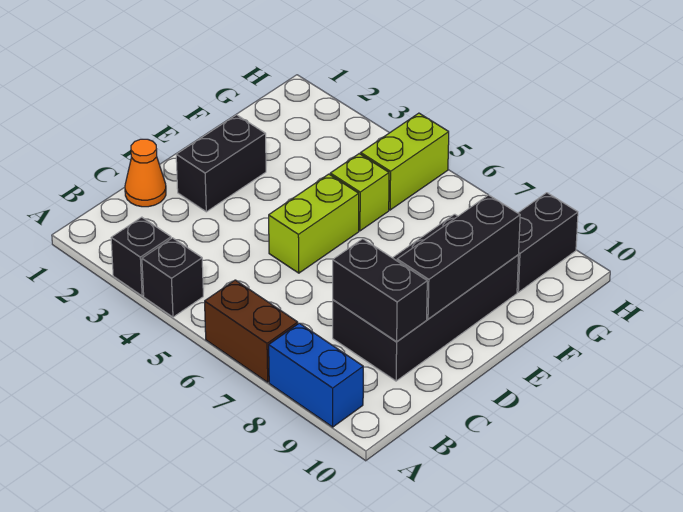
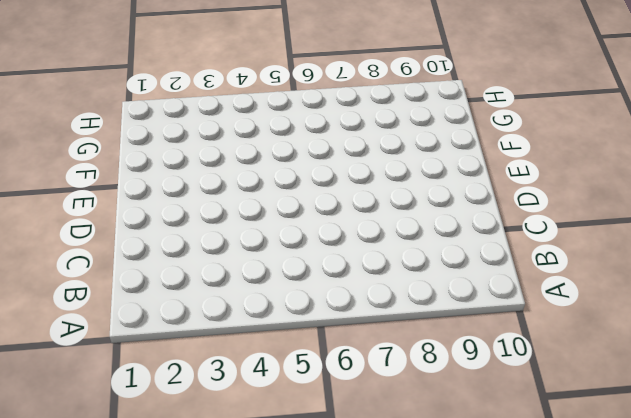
none -> black 1x1 brick [111,217,171,296]
none -> black 1x1 brick [142,238,203,317]
none -> brown 1x2 brick [205,280,298,382]

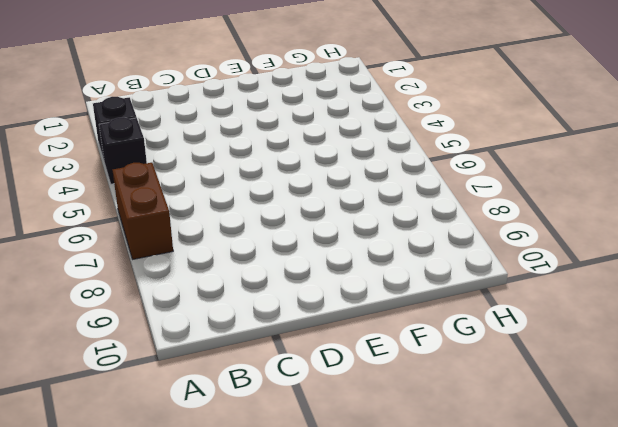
none -> blue 1x2 brick [269,323,363,427]
none -> orange 1x1 cone [125,139,166,207]
none -> black 2x4 brick [333,214,519,381]

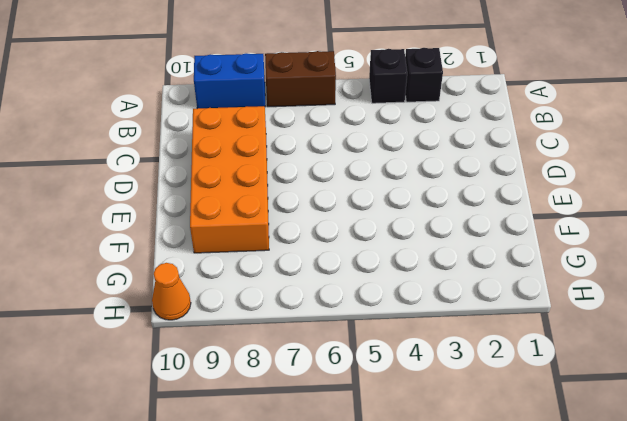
orange 2x4 brick [190,106,269,253] -> black 2x4 brick [333,214,519,381]
orange 1x1 cone [152,263,191,320] -> orange 1x1 cone moved to [125,139,166,207]
none -> black 1x2 brick [176,115,266,212]
none -> lime 1x2 brick [269,174,359,273]
none -> lime 1x1 brick [330,154,389,231]

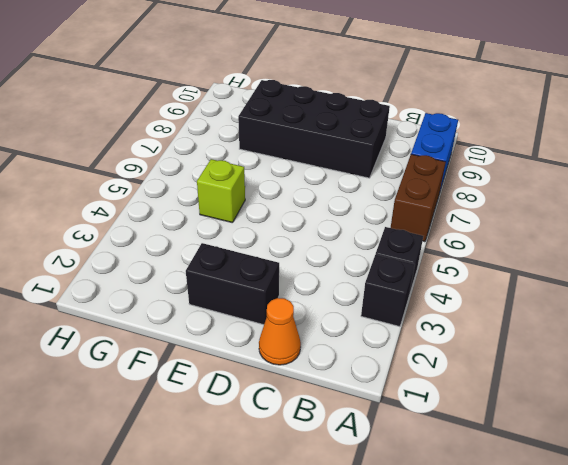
none -> lime 1x2 brick [269,174,359,273]
none -> lime 1x2 brick [361,113,449,210]
none -> black 1x2 brick [517,193,578,292]

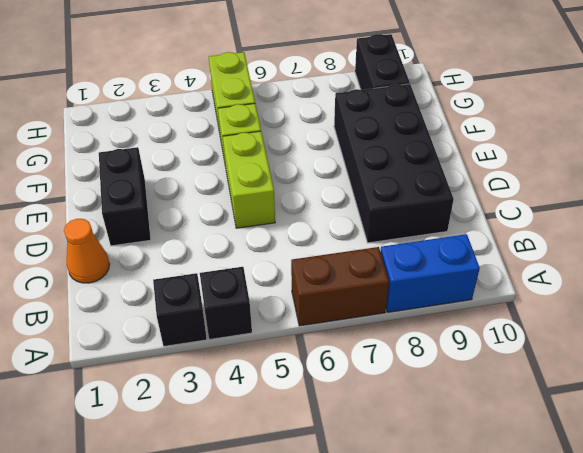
none -> black 1x2 brick [333,239,427,342]
none -> black 1x3 brick [397,195,520,319]

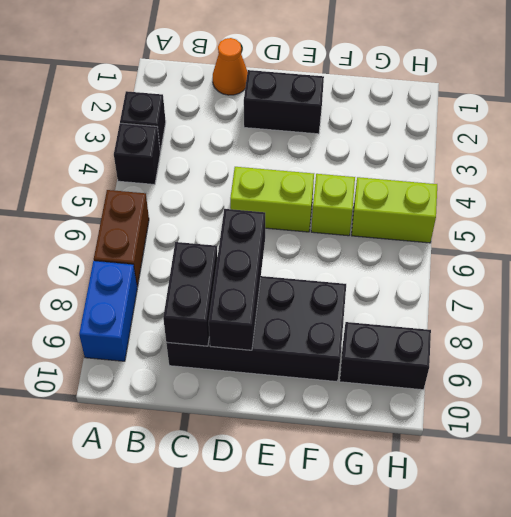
black 1x3 brick [209,209,265,350] -> black 1x3 brick turned to [397,195,520,319]

